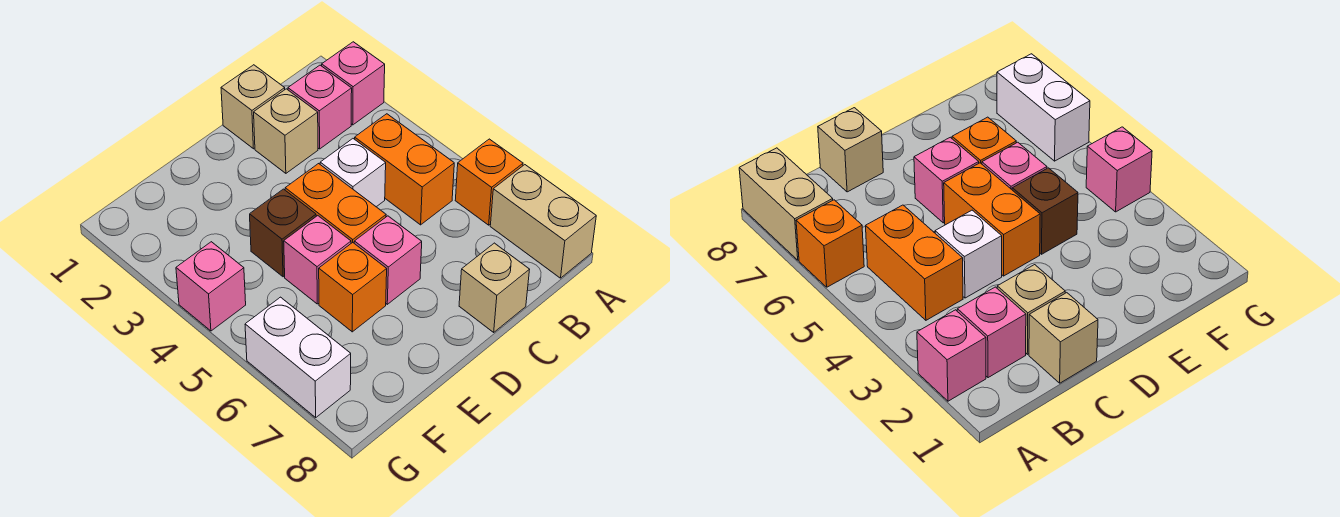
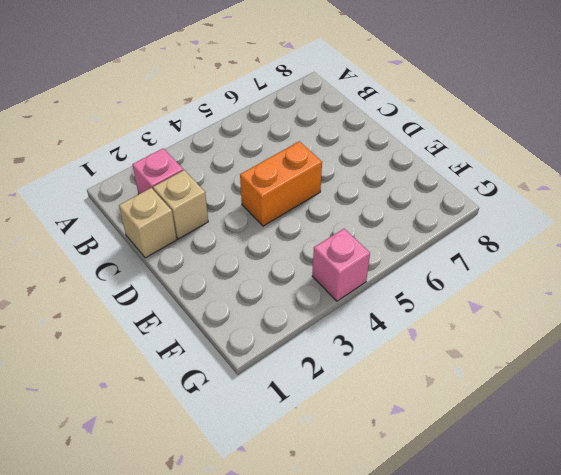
none -> pink 1x1 brick [322,42,385,125]
none -> orange 1x1 brick [455,139,523,225]
none -> tan 1x2 brick [490,165,596,278]

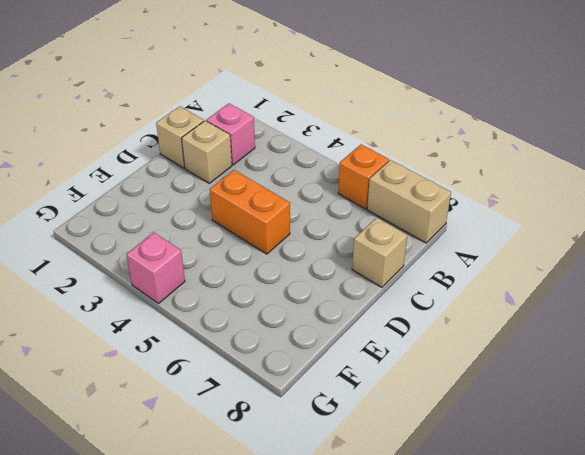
none -> pink 1x1 brick [322,42,385,125]
none -> orange 1x2 brick [355,114,454,225]
none -> white 1x1 brick [320,139,386,207]

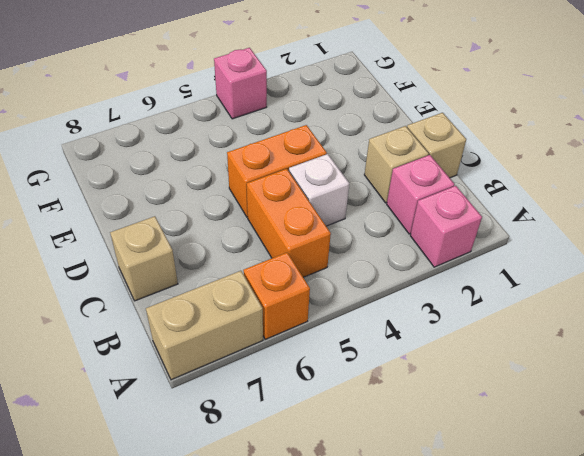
orange 1x2 brick [247,169,331,277] -> orange 1x2 brick turned to [355,114,454,225]
none -> pink 1x1 brick [354,216,422,304]
none -> brown 1x1 brick [250,189,316,277]
none -> pink 1x1 brick [284,216,351,304]

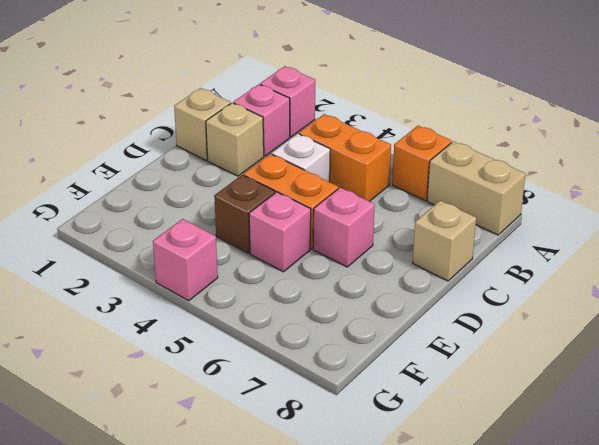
none -> orange 1x1 brick [319,243,387,332]
none -> white 1x2 brick [245,297,351,417]

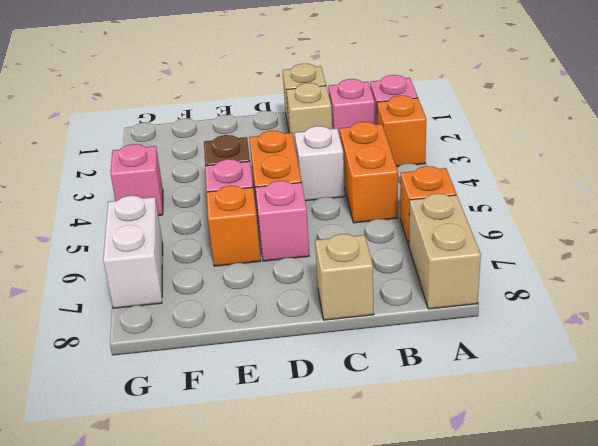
orange 1x1 brick [377,95,426,167] -> none

